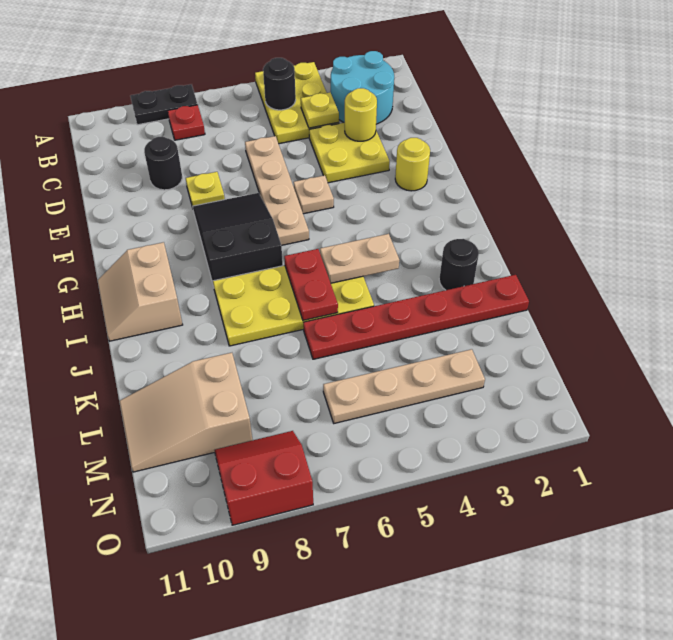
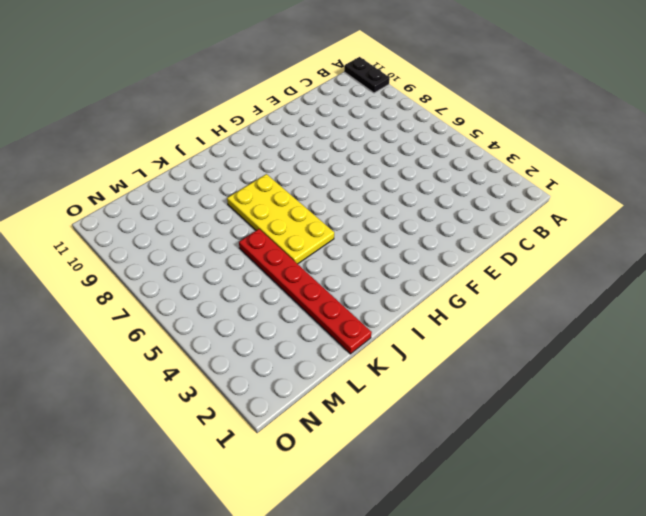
black 1x2 plate [344,57,390,93] -> black 1x2 plate moved to [130,84,198,125]
none -> yellow 2x3 plate [255,62,339,144]
none -> cyan 2x2 round brick [331,51,394,124]
none -> red 1x1 plate [168,105,205,140]

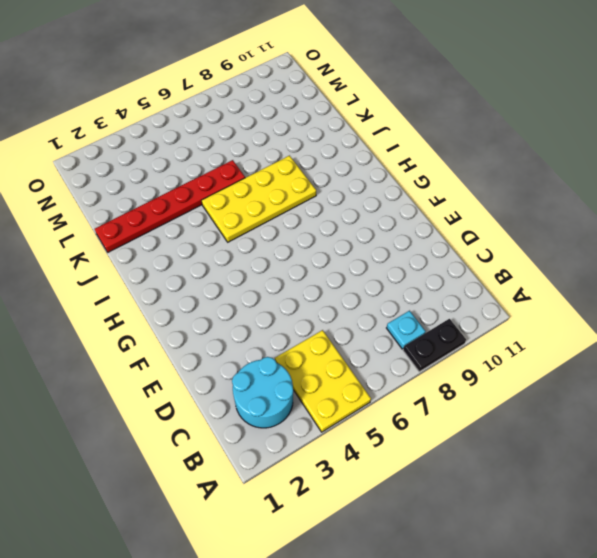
cyan 1x1 plate [387,311,426,349] -> red 1x1 plate [168,105,205,140]
none -> yellow 2x2 plate [309,123,390,183]
none -> tan 1x4 plate [245,136,309,245]
none -> black 1x1 round brick [144,137,182,190]

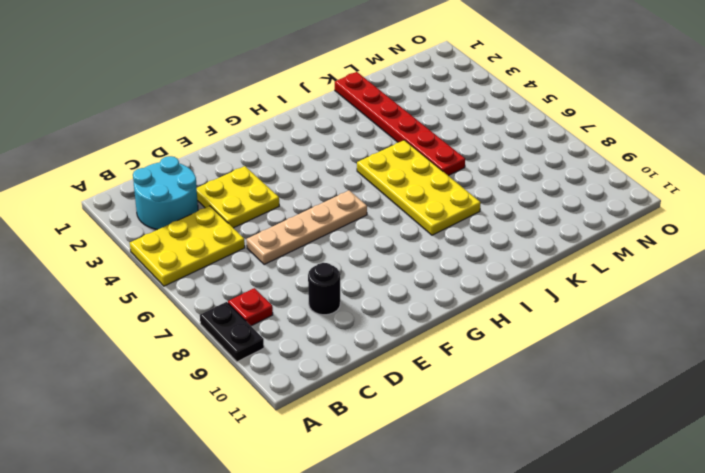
none -> yellow 1x1 plate [186,172,225,208]
none -> yellow 1x1 round brick [395,138,430,191]
none -> tan 1x1 plate [293,175,334,214]

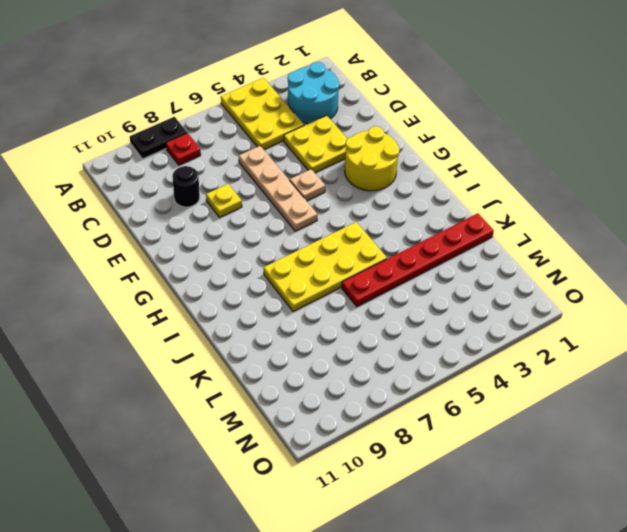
yellow 2x2 round brick [345,126,399,191] -> yellow 1x1 round brick [395,138,430,191]
none -> black 2x3 slope [192,193,283,287]
none -> tan 2x2 slope [98,242,183,341]
none -> black 1x1 round brick [439,239,479,290]

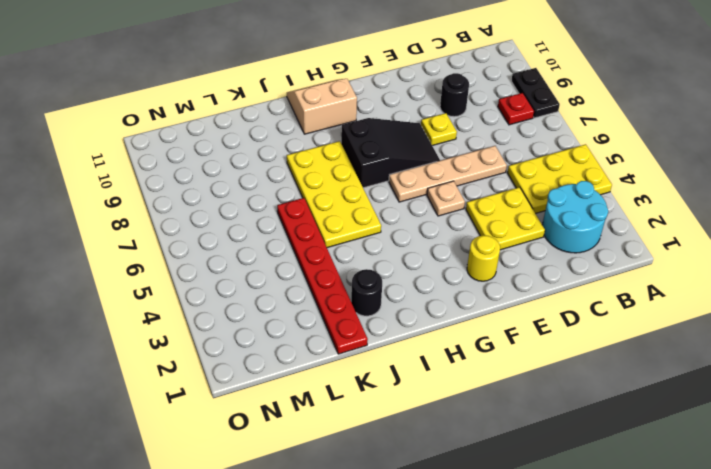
none -> tan 2x3 slope [120,353,252,472]
none -> tan 1x4 plate [323,349,485,423]
none -> red 2x2 slope [214,431,313,525]

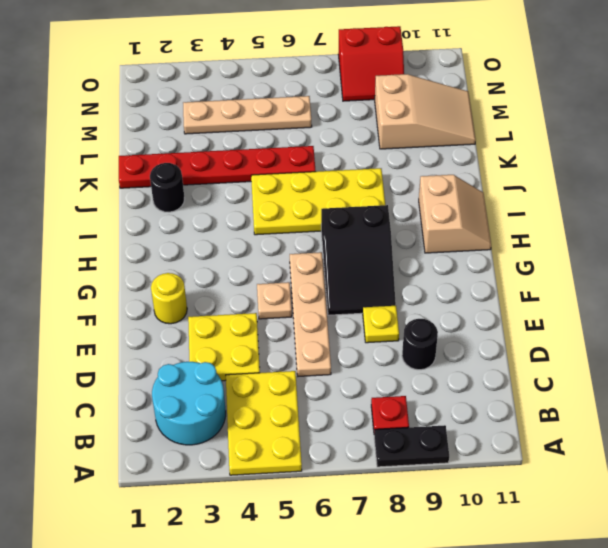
none -> black 1x1 round brick [263,58,296,110]
none -> yellow 1x1 plate [301,92,339,128]
none -> yellow 1x1 round brick [345,88,377,141]

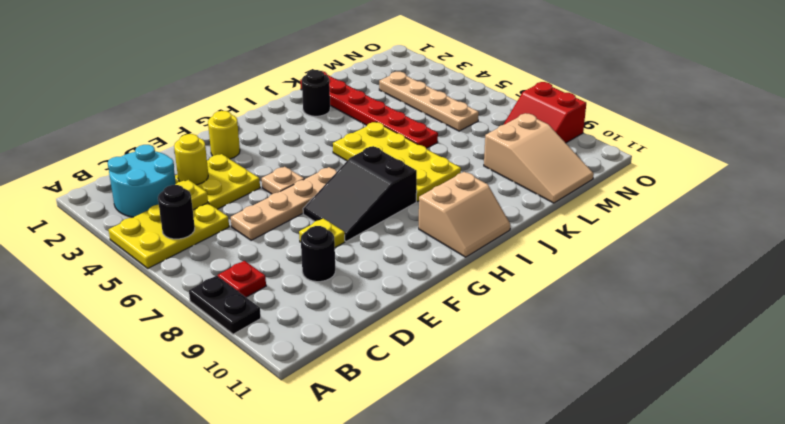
none -> tan 1x2 plate [320,234,399,283]
none -> red 1x2 plate [284,249,338,320]

